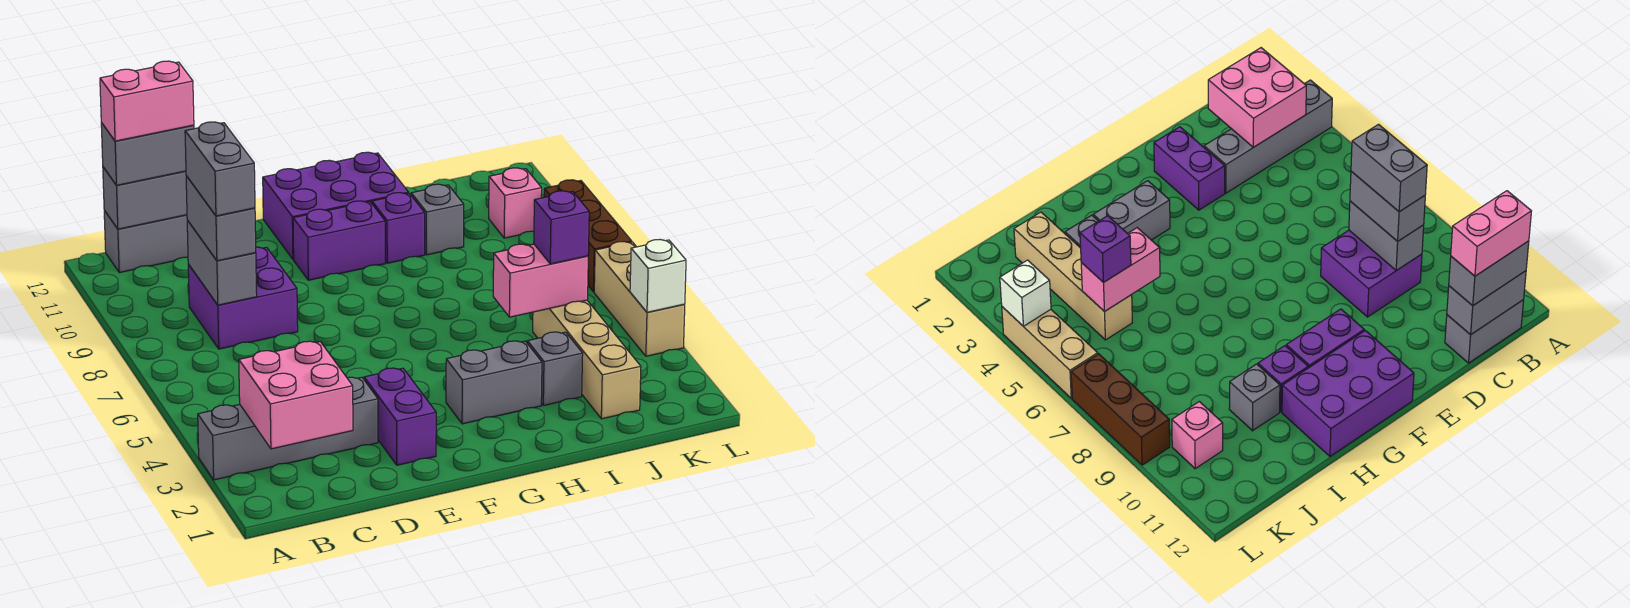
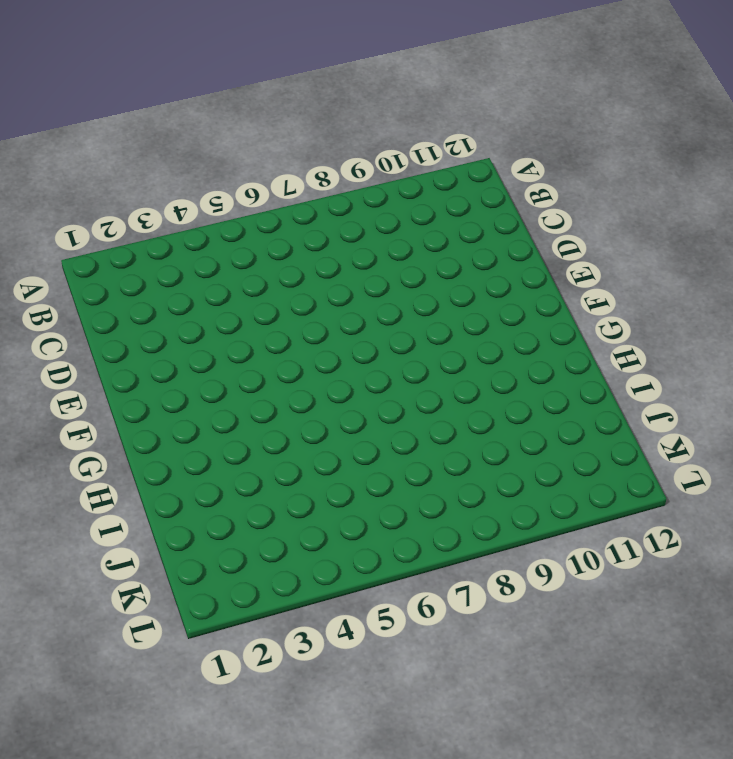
none -> grey 1x4 brick [198,377,378,480]
none -> grey 1x2 brick [104,210,188,273]
none -> purple 2x2 brick [188,247,298,349]

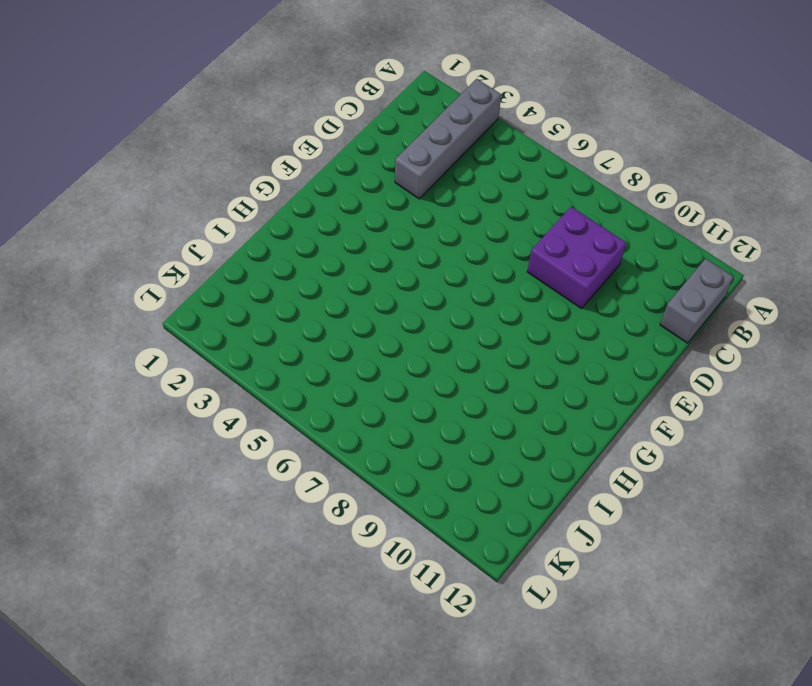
none -> purple 1x2 brick [364,368,436,465]
none -> purple 1x2 brick [293,201,385,280]
none -> purple 2x3 brick [263,152,409,259]

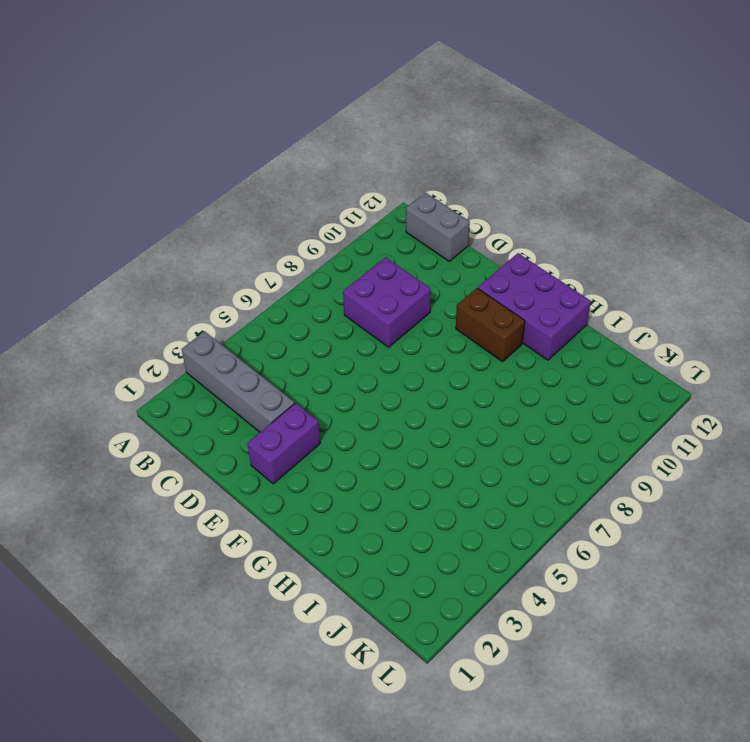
brown 1x2 brick [456,288,525,362] -> purple 1x2 brick [293,201,385,280]
none -> grey 1x2 brick [446,341,542,424]
none -> purple 1x1 brick [372,193,425,263]
none -> grey 1x1 brick [527,332,583,405]

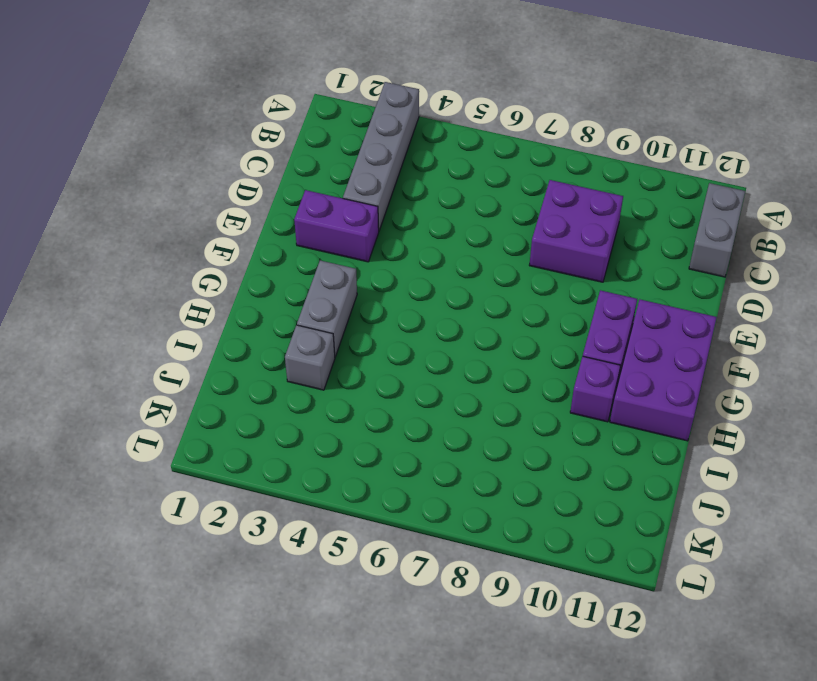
none -> grey 1x1 brick [411,184,464,255]
none -> tan 1x4 brick [533,300,641,419]
none -> pink 1x1 brick [489,168,542,238]

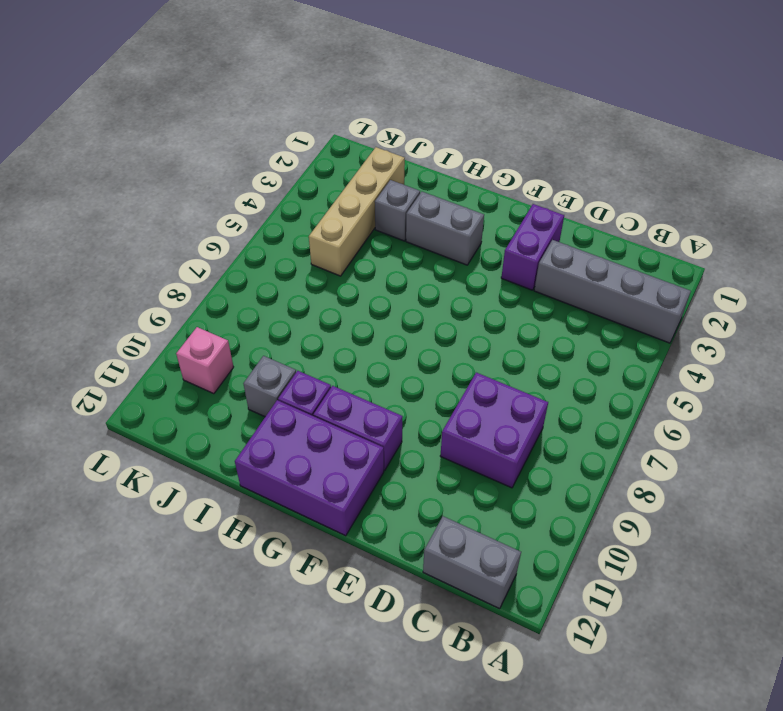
none -> tan 1x3 brick [594,242,685,356]
none -> brown 1x3 brick [544,180,632,292]
none -> pink 2x2 brick [239,341,353,449]

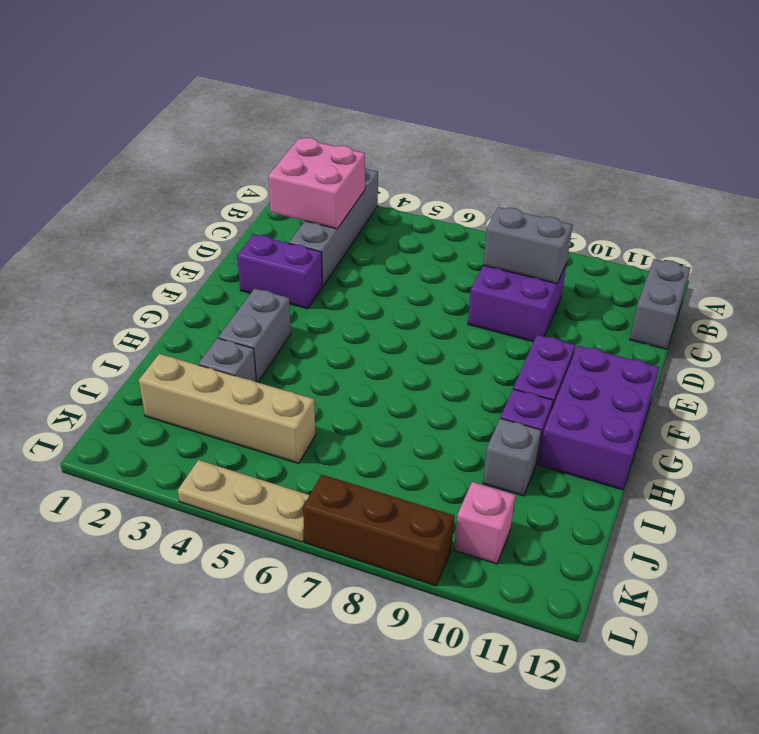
tan 1x3 plate [178,460,309,542] -> tan 1x3 brick [594,242,685,356]
none -> grey 1x2 brick [103,167,187,229]
none -> pink 1x2 brick [493,244,588,317]
none -> white 1x1 brick [630,240,686,312]

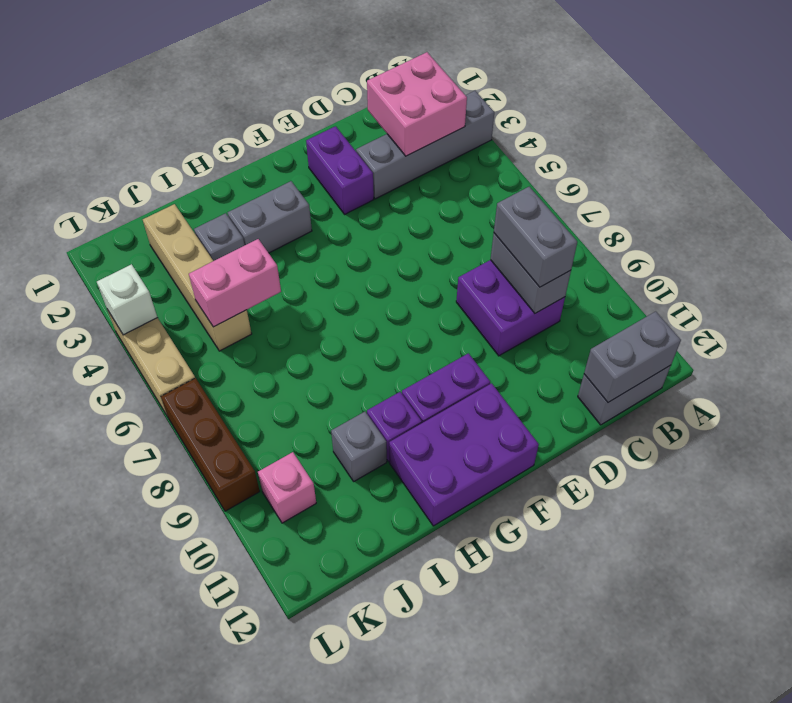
none -> grey 1x2 brick [101,123,194,185]
none -> purple 1x1 brick [534,191,589,264]
none -> pink 1x2 brick [100,61,194,141]

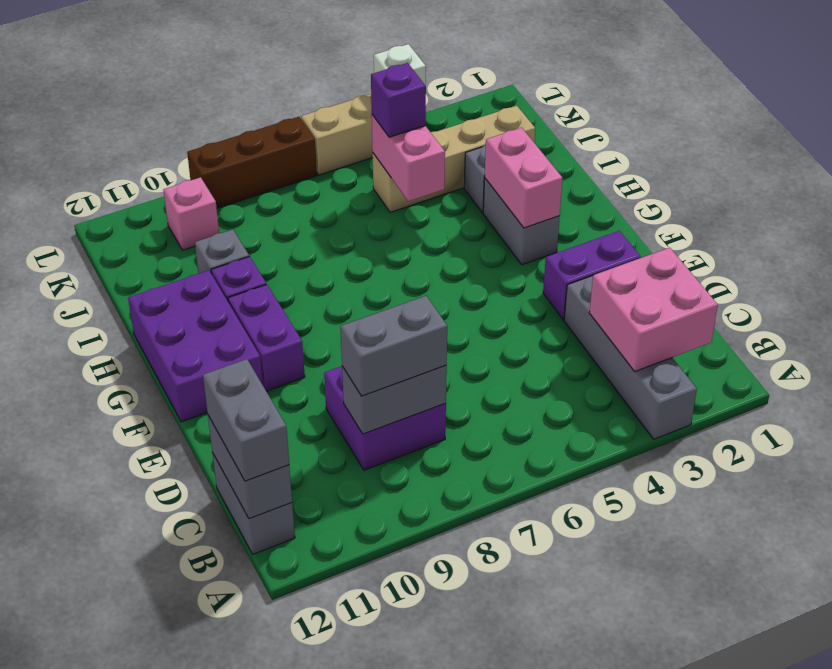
pink 1x2 brick [485,128,562,228] -> pink 1x2 brick moved to [100,61,194,141]
none -> grey 1x2 brick [185,122,255,216]

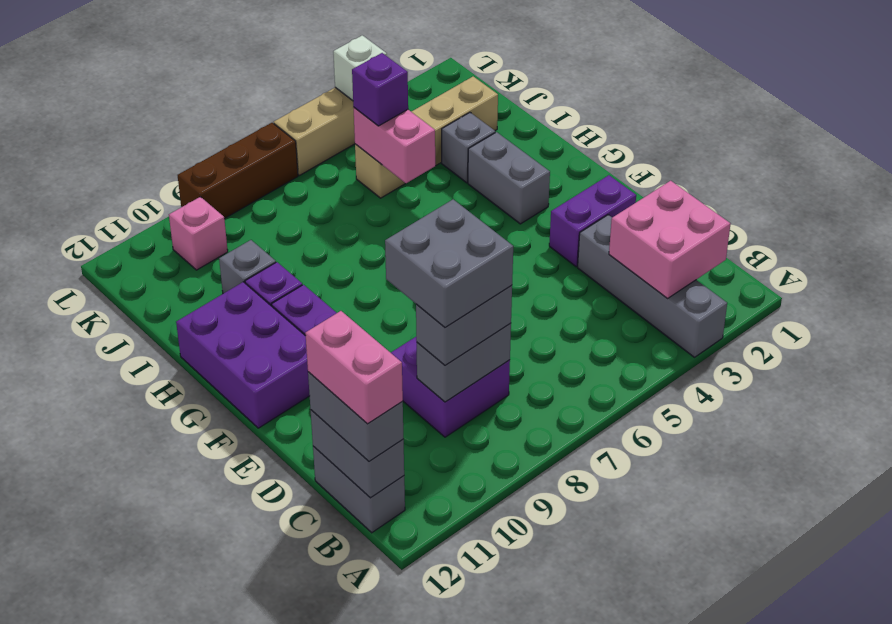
grey 2x2 brick [385,199,513,328] -> grey 1x2 brick [185,122,255,216]

